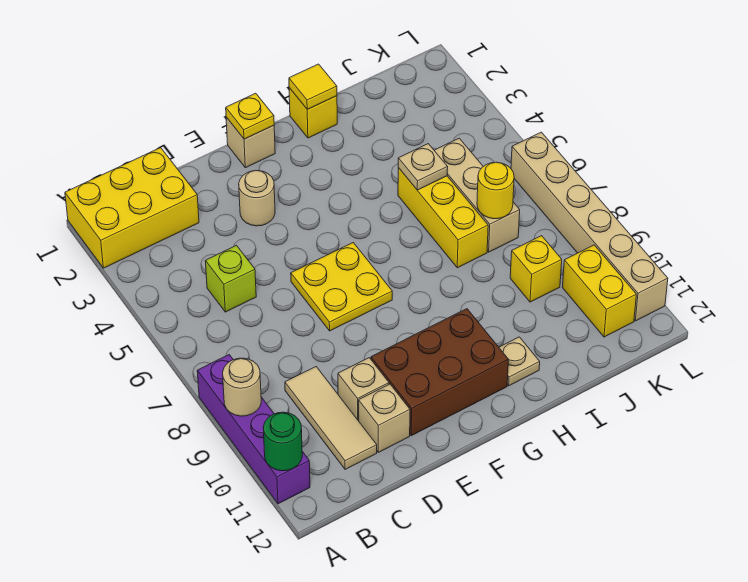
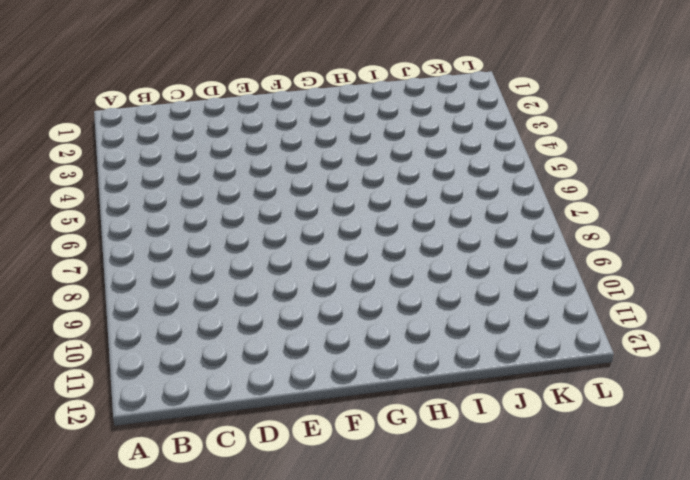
none -> yellow 2x3 brick [65,148,199,268]
none -> purple 1x4 brick [197,355,310,504]
none -> lime 1x1 brick [205,245,256,312]

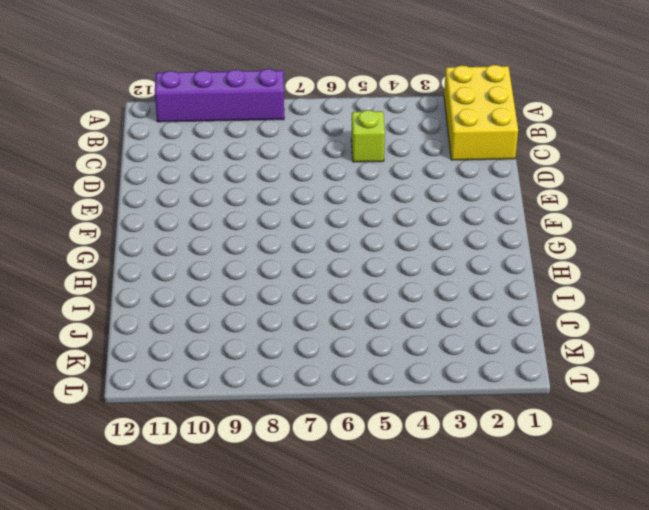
none -> tan 1x3 tile [285,367,377,470]
none -> tan 1x1 brick [338,358,389,421]
none -> tan 1x1 brick [359,384,410,452]

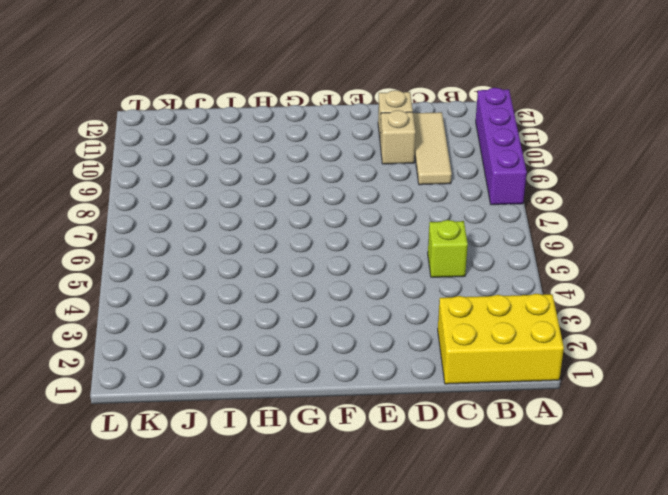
none -> tan 1x1 round brick [239,171,275,226]
none -> yellow 2x2 plate [291,243,392,331]
none -> brown 2x3 brick [371,309,509,436]

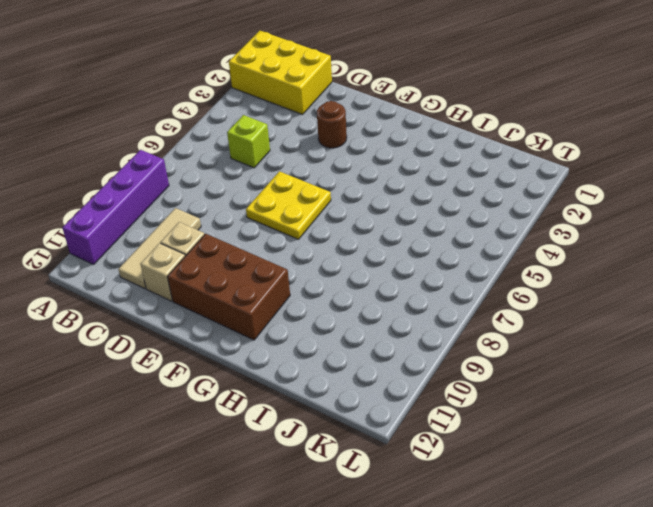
brown 1x1 round brick [317,101,347,148] -> tan 1x1 round brick [239,171,275,226]
none -> tan 1x1 brick [226,117,275,168]
none -> yellow 1x1 brick [289,88,337,138]
none -> tan 1x1 plate [499,337,540,386]

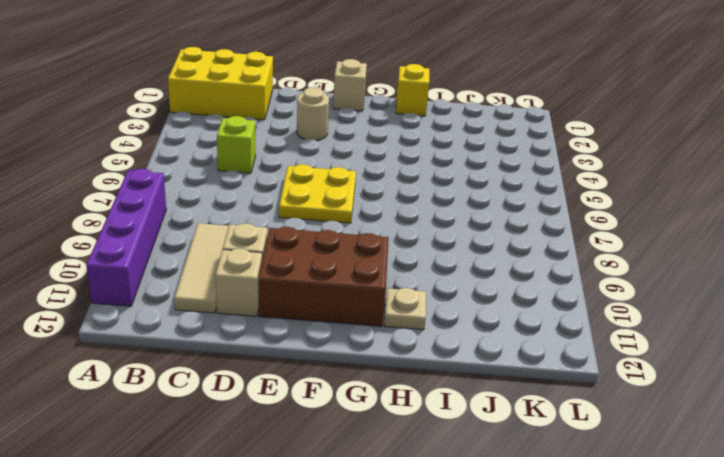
none -> yellow 1x3 brick [398,168,488,268]
none -> tan 1x3 brick [434,138,520,252]
none -> yellow 1x1 brick [510,236,562,302]

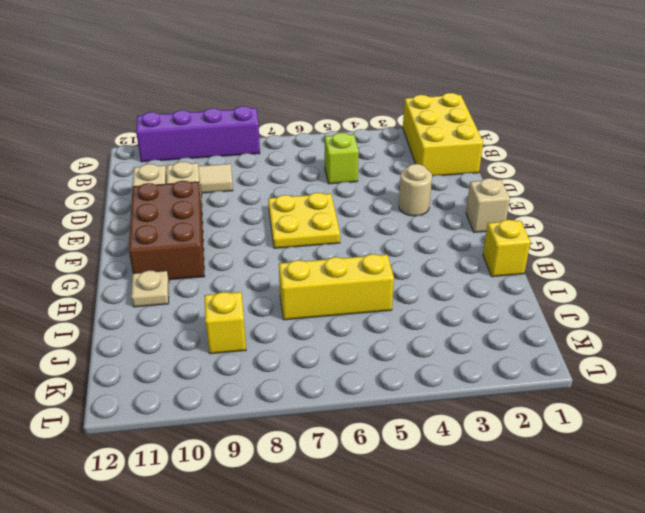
none -> tan 1x3 brick [434,138,520,252]
none -> yellow 1x2 brick [562,245,636,337]
none -> tan 1x6 brick [511,132,668,321]

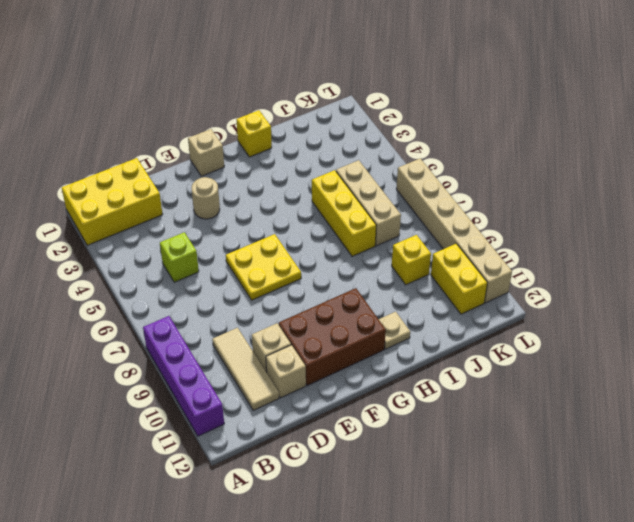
none -> tan 1x1 round brick [223,358,261,416]
none -> green 1x1 round brick [263,412,302,471]
none -> yellow 1x1 plate [226,93,274,139]

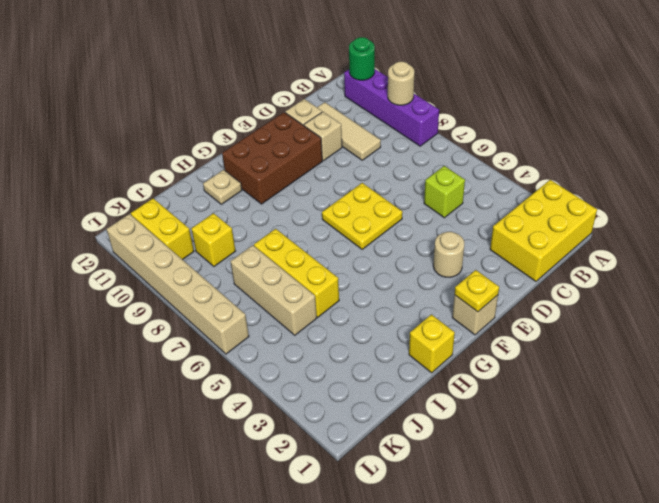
none -> yellow 1x1 tile [289,64,337,109]
none -> tan 1x1 plate [398,144,448,190]
none -> yellow 1x1 round brick [477,162,514,219]

